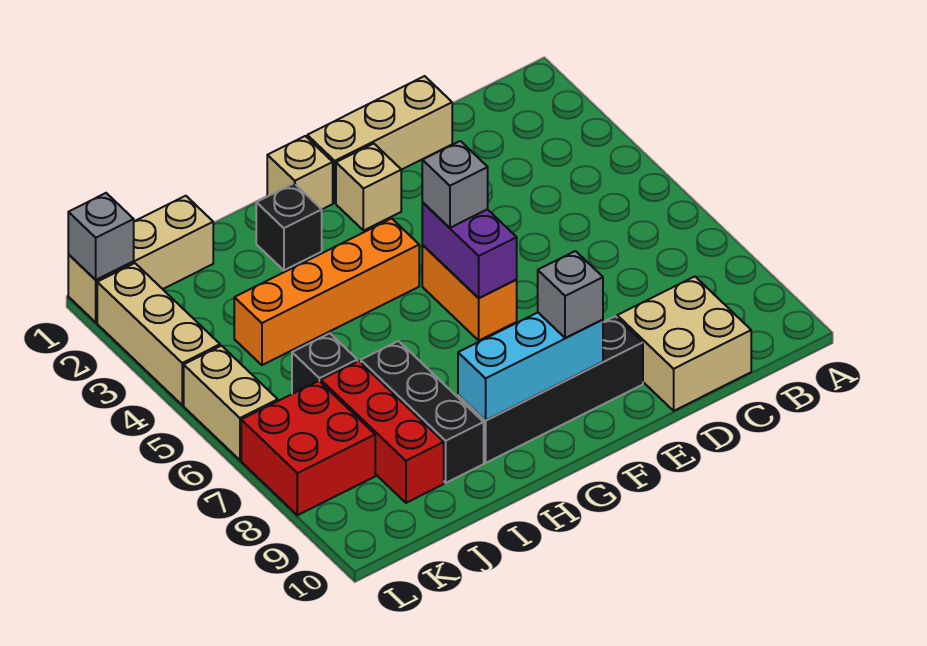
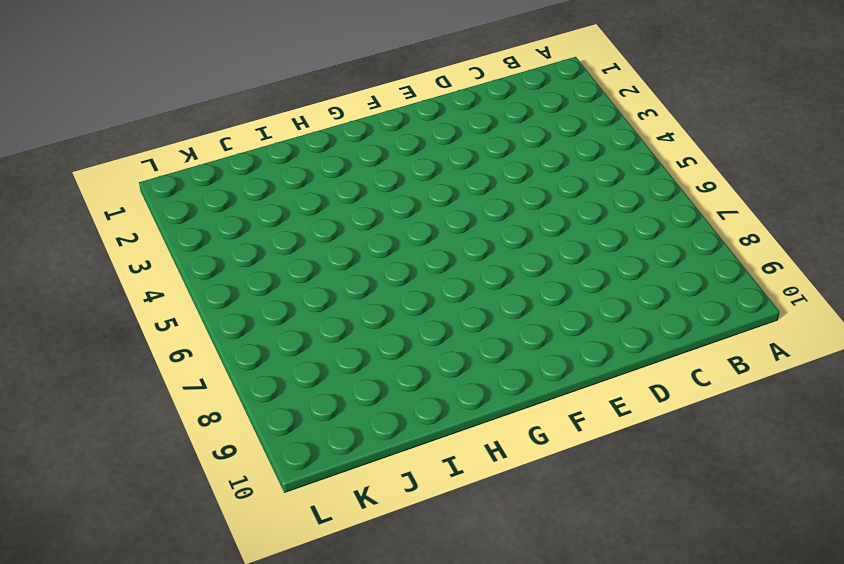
none -> tan 2x2 brick [617,277,751,411]
none -> tan 1x3 brick [307,76,452,203]
none -> black 1x4 brick [458,316,643,463]

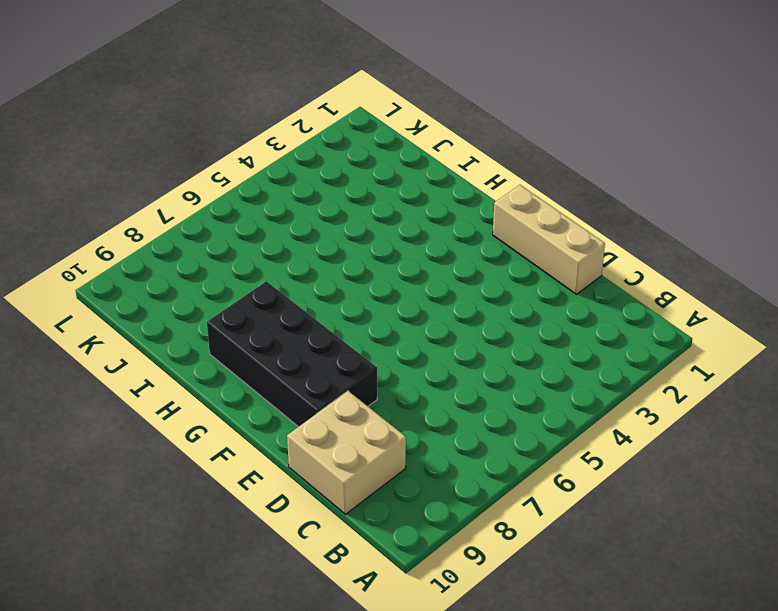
black 2x4 brick [207,281,377,427] -> black 1x4 brick [458,316,643,463]
none -> tan 1x1 brick [336,144,401,231]
none -> orange 1x2 brick [422,245,517,340]
none -> tan 1x1 brick [267,136,333,209]

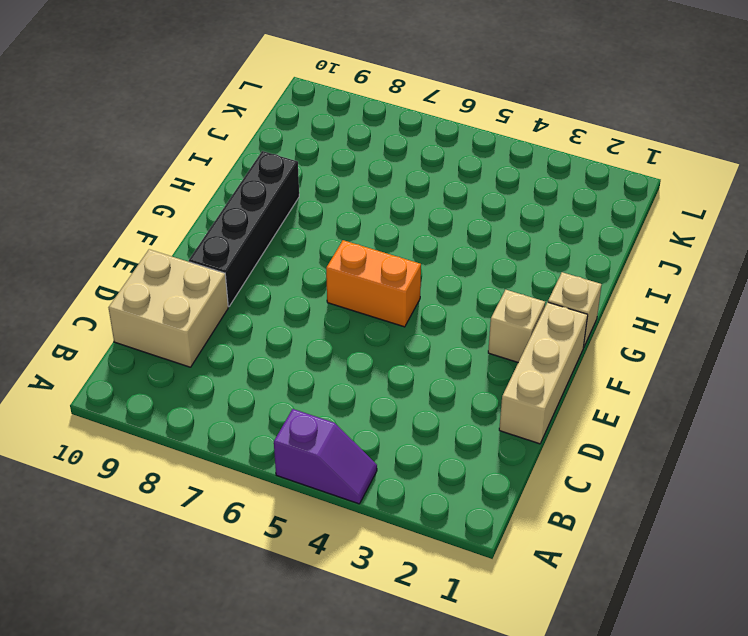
purple 1x2 slope [274,409,377,504] -> none
none -> orange 1x4 brick [234,218,419,365]
none -> black 1x1 brick [256,183,322,270]
none -> black 1x3 brick [361,341,484,483]

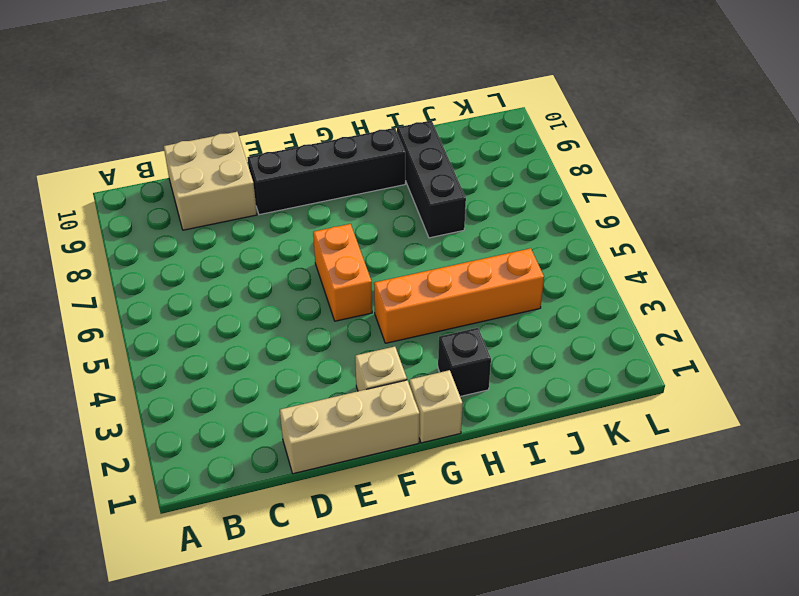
none -> tan 1x3 brick [68,196,213,322]
none -> black 1x1 brick [292,333,357,394]
none -> red 1x3 brick [321,361,444,503]

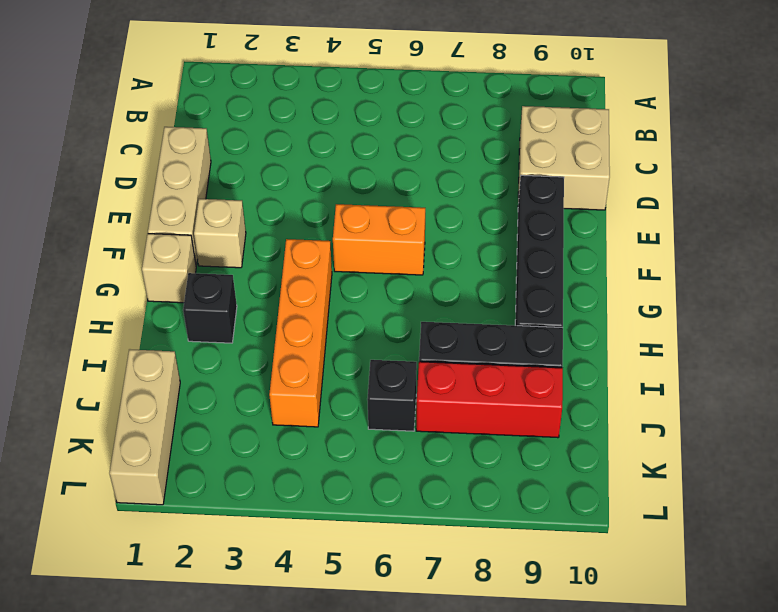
none -> red 2x2 brick [241,381,375,515]
none -> tan 1x3 brick [97,263,220,405]
none -> tan 1x2 brick [184,346,278,460]

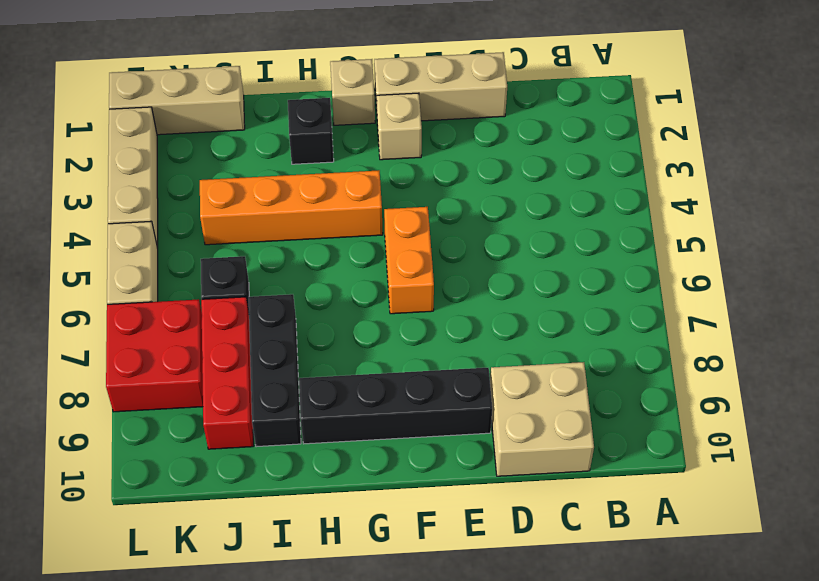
none -> purple 1x2 brick [422,203,517,298]
none -> cyan 1x3 brick [458,313,603,421]
none -> grey 1x1 brick [68,193,134,280]

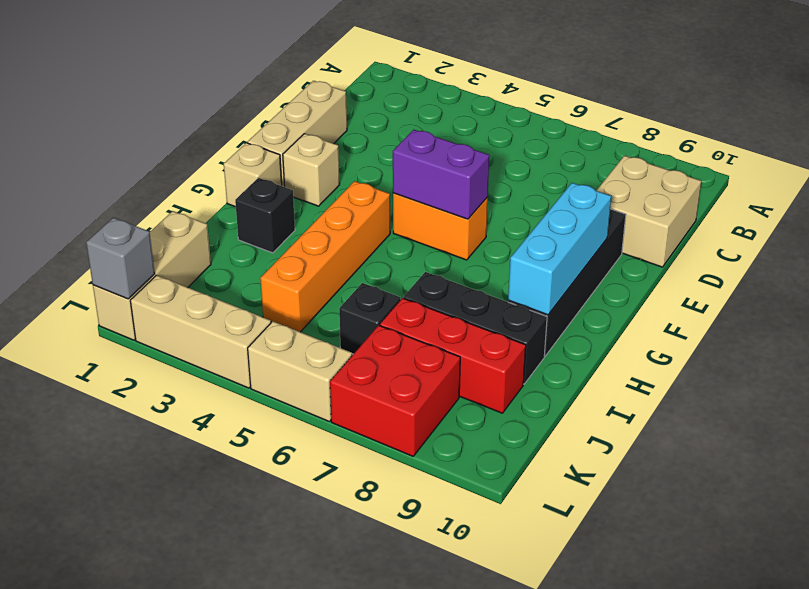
none -> grey 1x1 brick [422,141,488,228]
none -> grey 1x1 brick [538,251,603,338]

